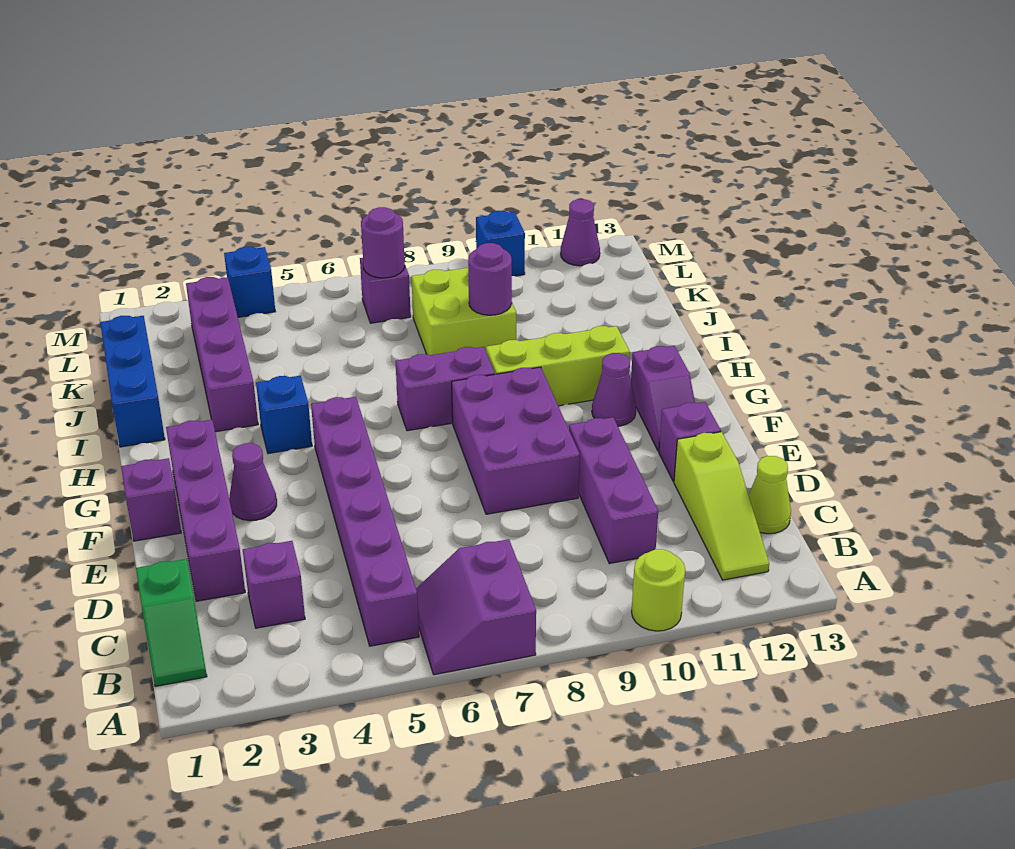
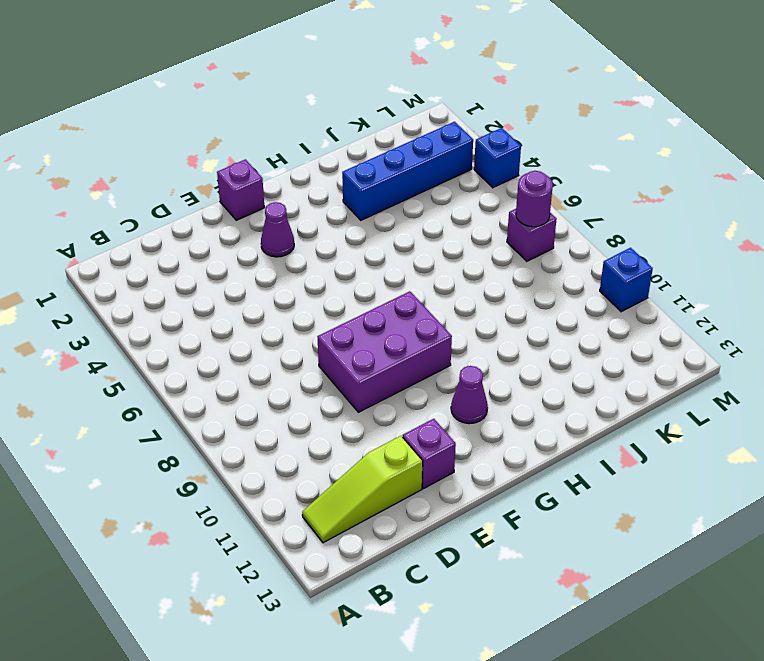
blue 1x4 brick [342,122,473,220] -> purple 1x4 brick [186,277,258,432]
none -> purple 2x2 slope [416,539,536,675]
none -> lime 1x1 round brick [632,549,685,631]
none -> green 1x2 slope [136,559,207,687]

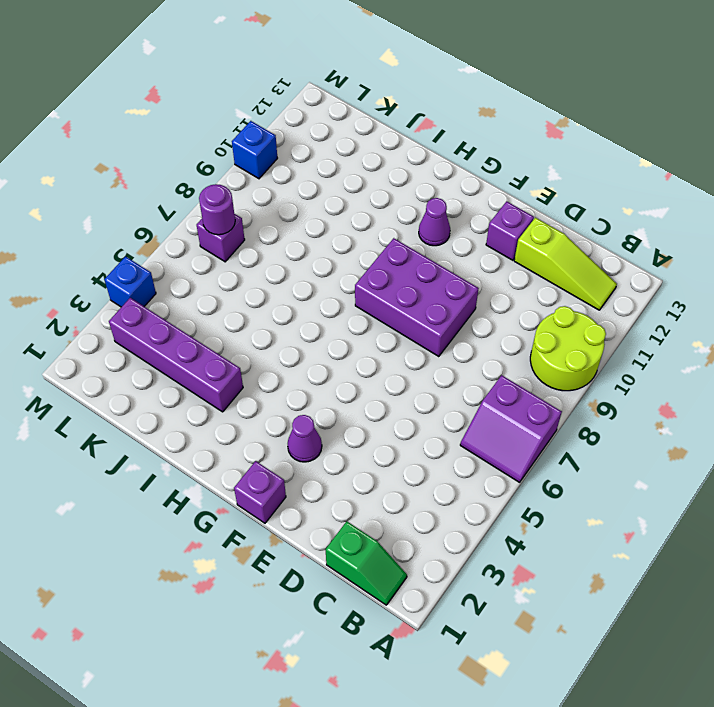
lime 2x2 round brick [530,306,606,391] -> lime 1x1 round brick [632,549,685,631]
none -> purple 1x6 brick [311,397,419,646]
none -> purple 1x1 brick [243,541,305,628]
none -> purple 1x3 brick [569,417,658,564]

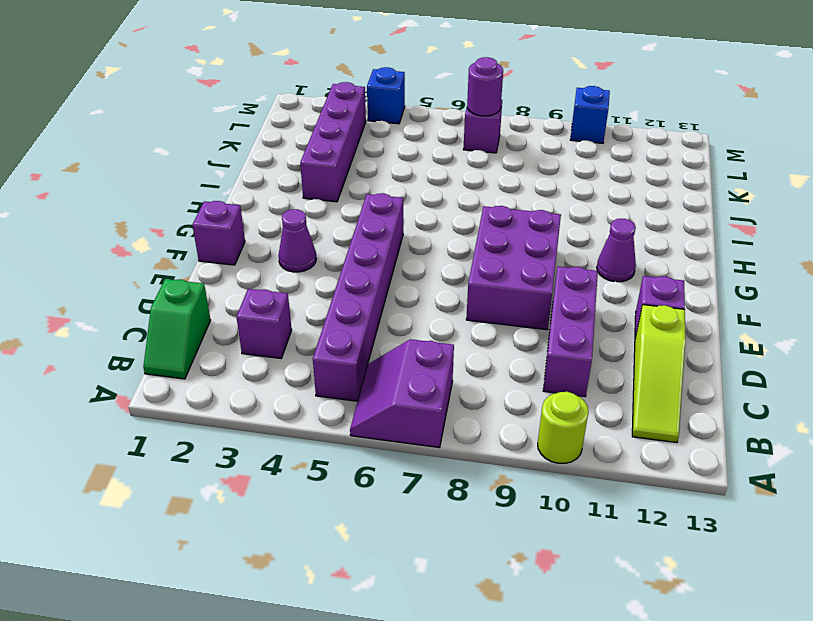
none -> lime 1x1 cone [749,456,791,534]
none -> purple 1x4 brick [166,420,245,601]
none -> purple 1x2 slope [631,346,695,451]

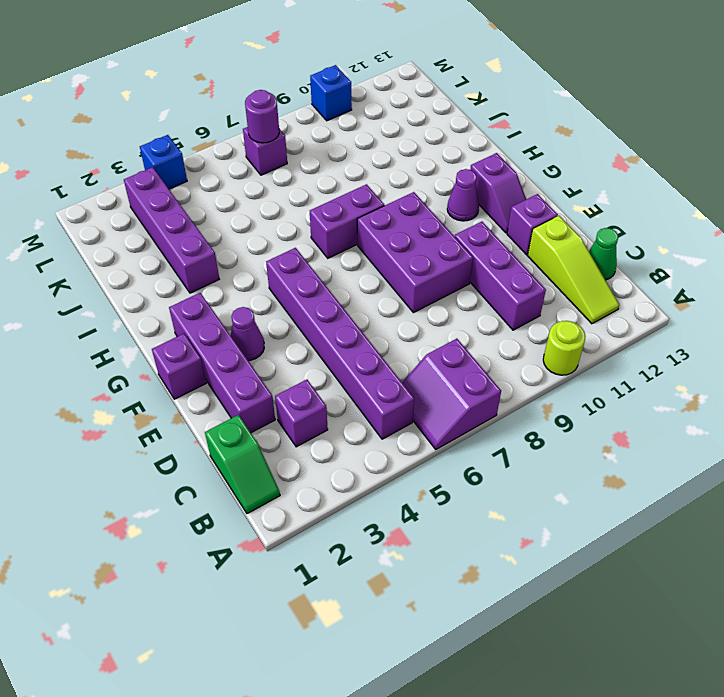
green 1x1 cone [589,228,618,280] -> lime 1x1 cone [749,456,791,534]
none -> blue 1x1 brick [256,376,312,454]
none -> lime 1x3 brick [486,326,630,406]
none -> blue 1x3 brick [100,316,165,447]

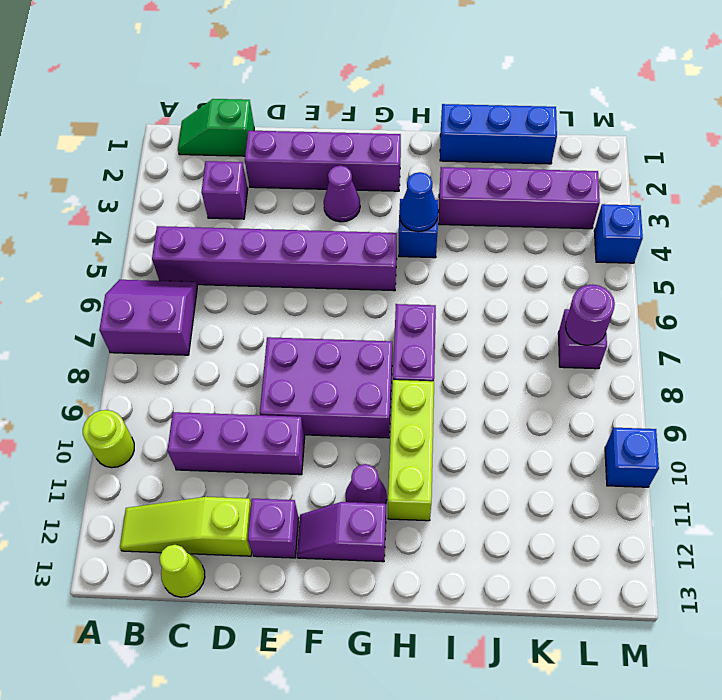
blue 1x1 cone [399,172,438,232] -> none
none -> purple 1x1 brick [121,458,181,541]
none -> lime 2x2 brick [411,268,516,355]
none -> purple 1x1 cone [561,199,600,266]

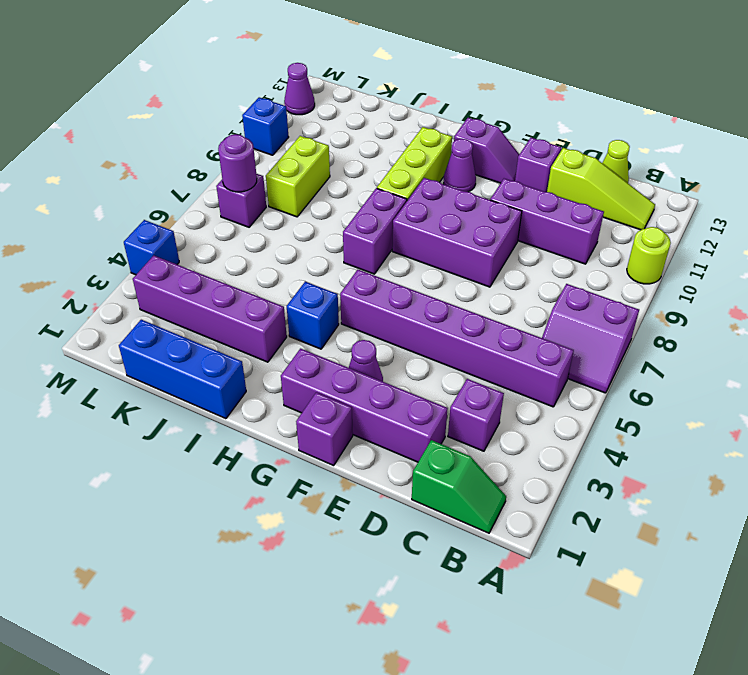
lime 1x2 brick [266,136,330,217] -> lime 2x2 brick [411,268,516,355]
none -> purple 1x1 round brick [468,243,512,315]

